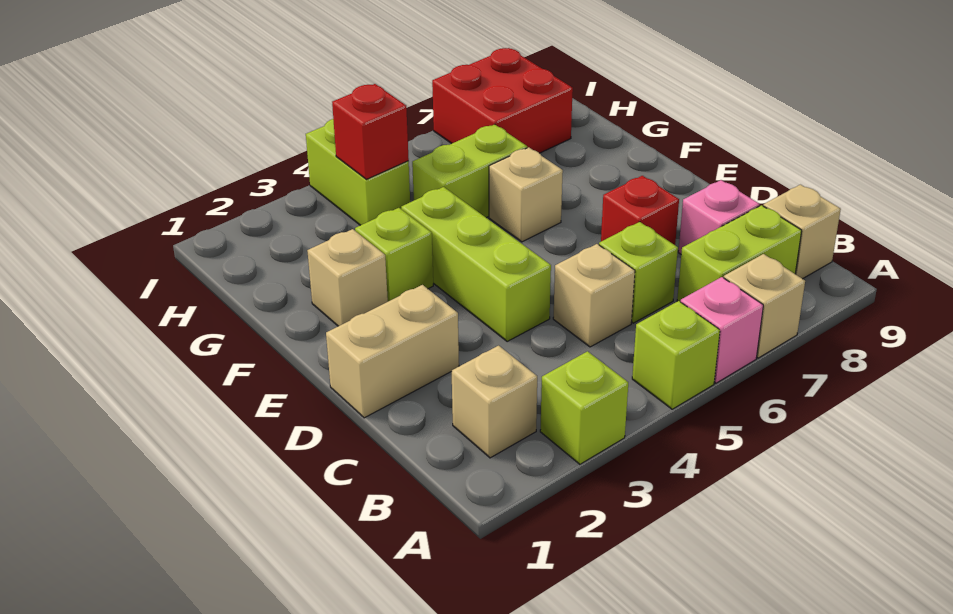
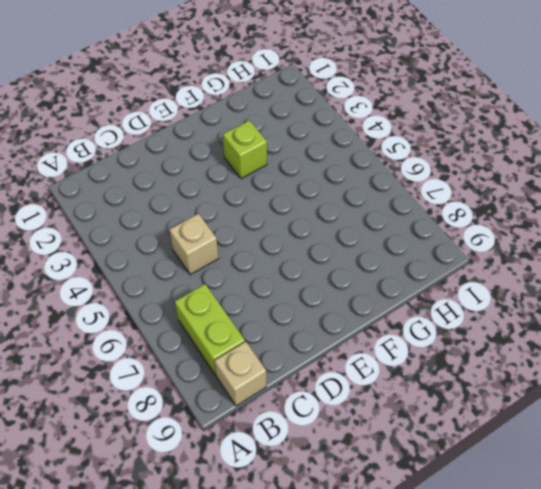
none -> lime 1x1 brick [540,351,628,464]
none -> lime 1x1 brick [632,301,720,409]
none -> pink 1x1 brick [681,277,763,383]

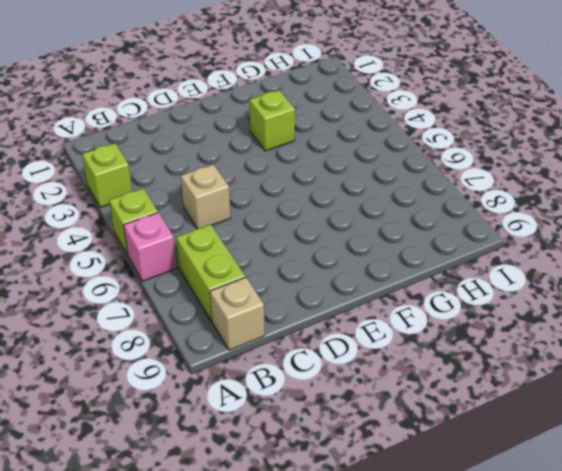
none -> tan 1x1 brick [724,254,805,358]
none -> tan 1x1 brick [452,346,537,458]
none -> lime 1x1 brick [599,222,678,323]

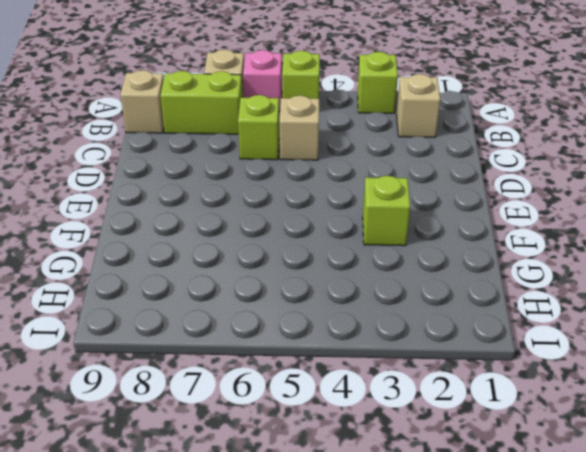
none -> pink 1x1 brick [678,180,760,254]
none -> tan 1x2 brick [326,285,459,418]
none -> lime 1x3 brick [401,187,551,341]

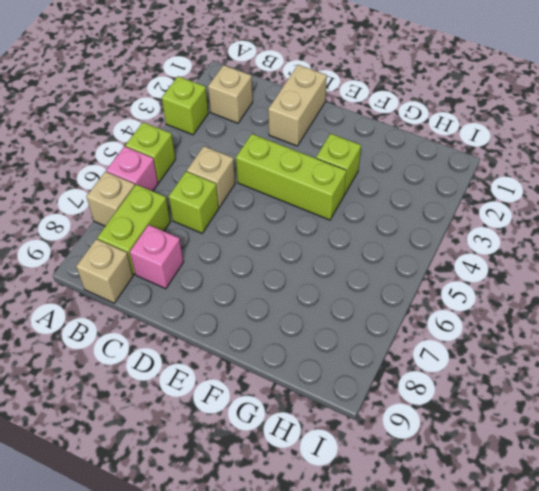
none -> red 1x1 brick [601,176,679,245]
none -> tan 1x1 brick [307,229,388,326]
none -> tan 1x1 brick [489,147,563,242]

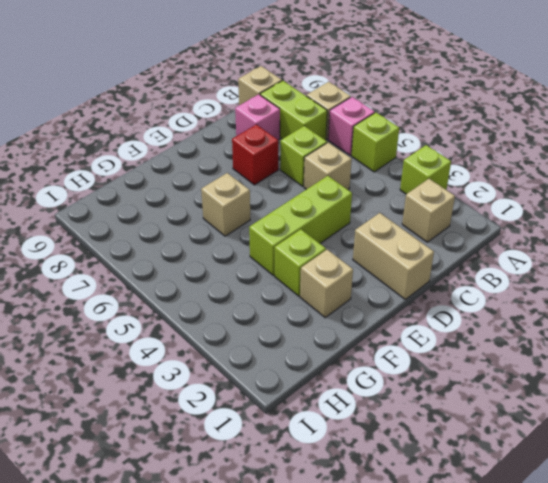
none -> lime 1x2 brick [412,124,527,218]
none -> lime 1x2 brick [306,119,410,225]
none -> red 2x2 brick [432,48,573,153]

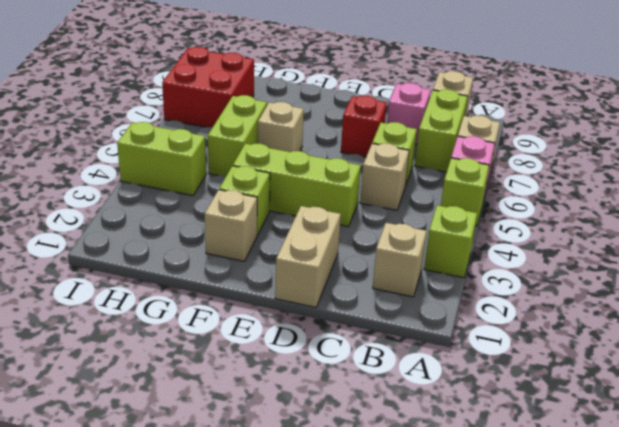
none -> red 1x1 brick [332,84,409,179]

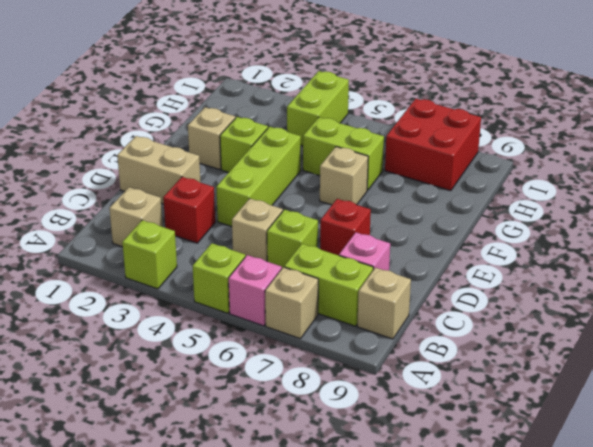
red 1x1 brick [163,177,215,243] -> red 1x1 brick moved to [332,84,409,179]

